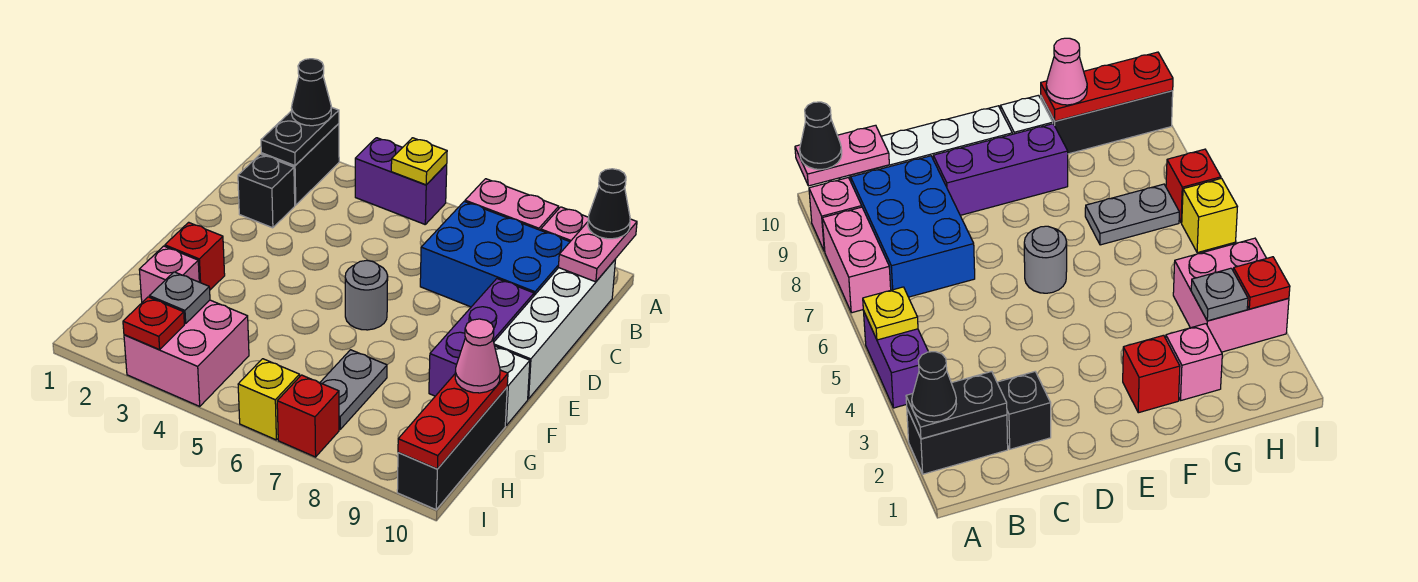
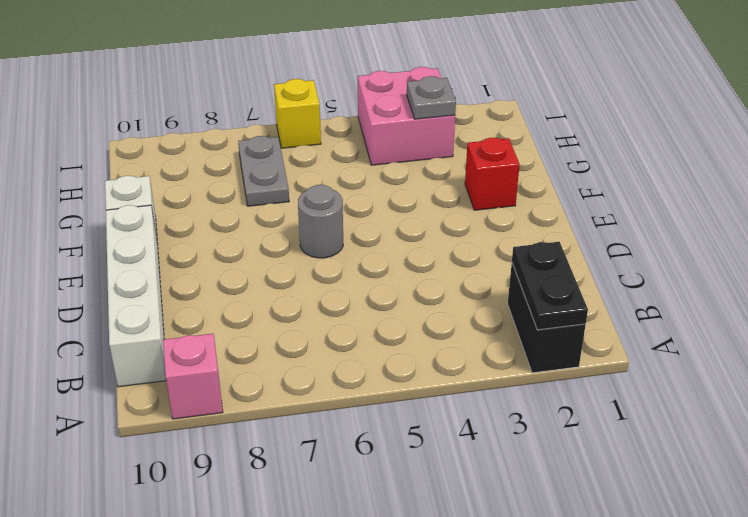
none -> purple 1x2 brick [355,138,447,224]
none -> pink 1x2 brick [465,179,559,230]
none -> blue 2x3 brick [420,201,570,307]

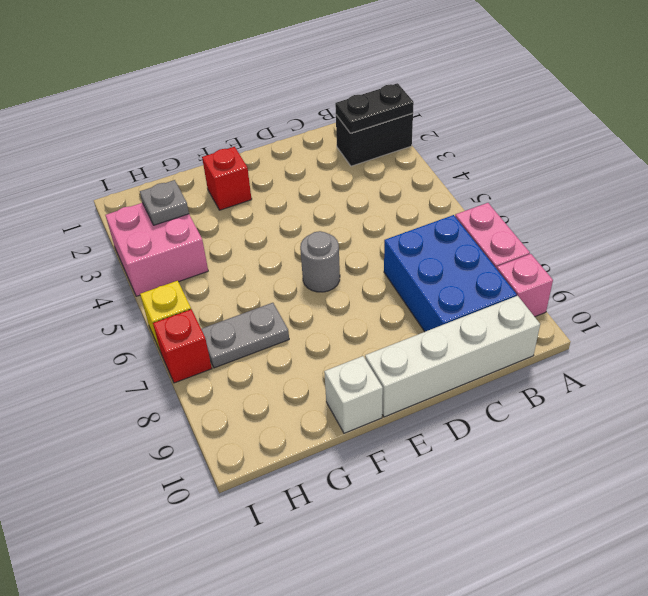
none -> purple 1x2 brick [355,138,447,224]
none -> black 1x1 brick [238,154,295,228]
none -> purple 1x3 brick [429,279,534,396]

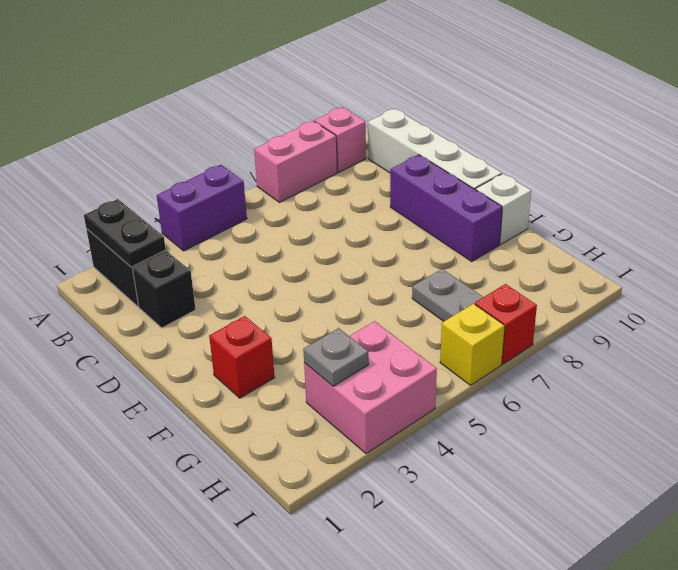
none -> blue 2x3 brick [420,201,570,307]
none -> grey 1x1 round brick [345,260,388,330]
none -> pink 1x1 brick [139,246,199,302]

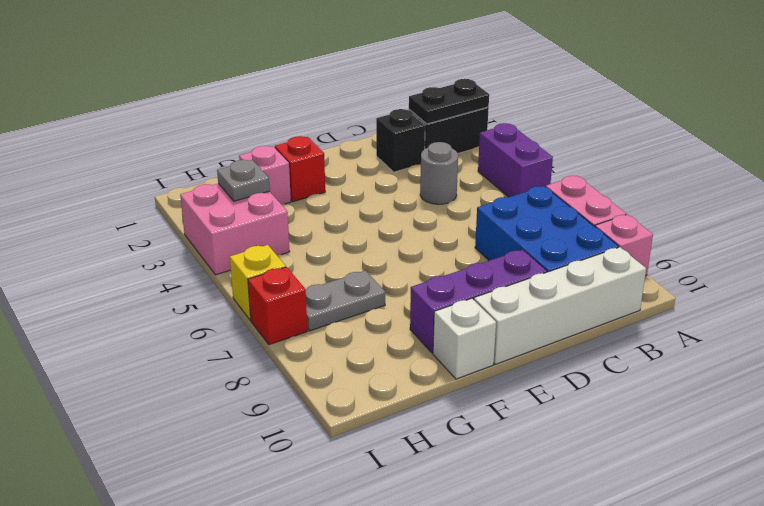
grey 1x1 round brick [420,142,458,204] -> grey 1x1 round brick moved to [345,260,388,330]
none -> black 1x3 brick [397,388,507,510]
none -> yellow 1x1 plate [391,138,447,185]
none -> pink 1x2 plate [558,219,637,282]

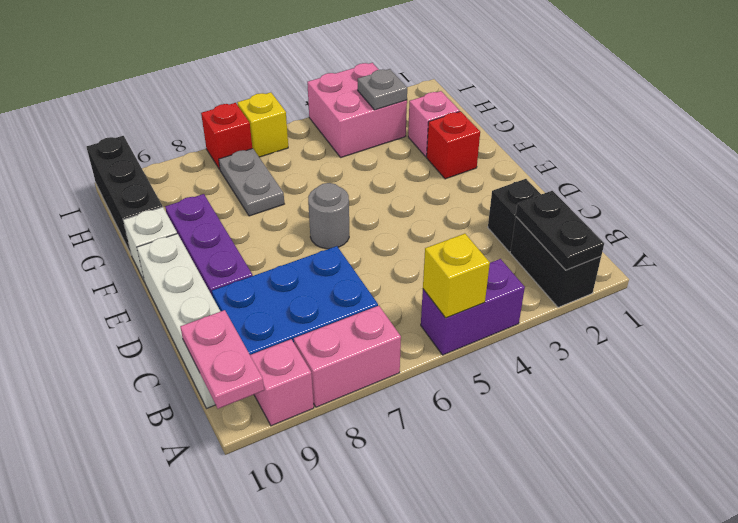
yellow 1x1 brick [423,234,490,318] -> yellow 1x1 plate [391,138,447,185]
none -> red 1x3 plate [398,370,508,469]
none -> red 1x1 plate [123,297,184,350]
none -> black 1x1 cone [291,59,331,126]

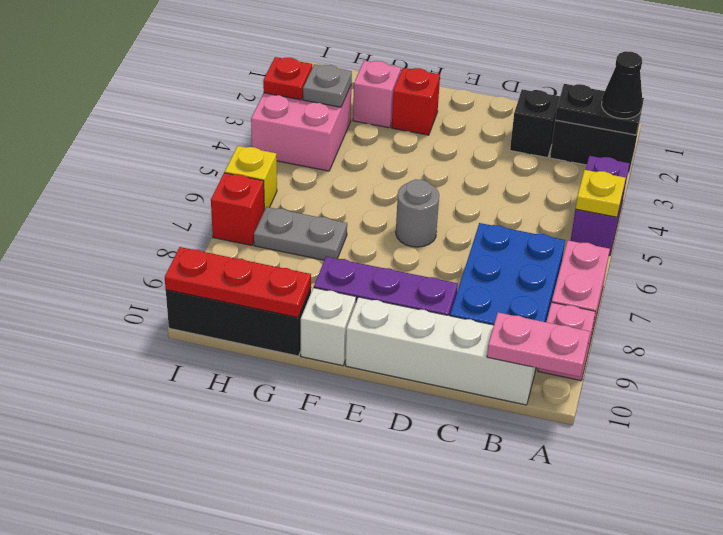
none -> black 1x1 cone [588,169,630,239]
none -> pink 1x1 cone [455,319,500,393]

